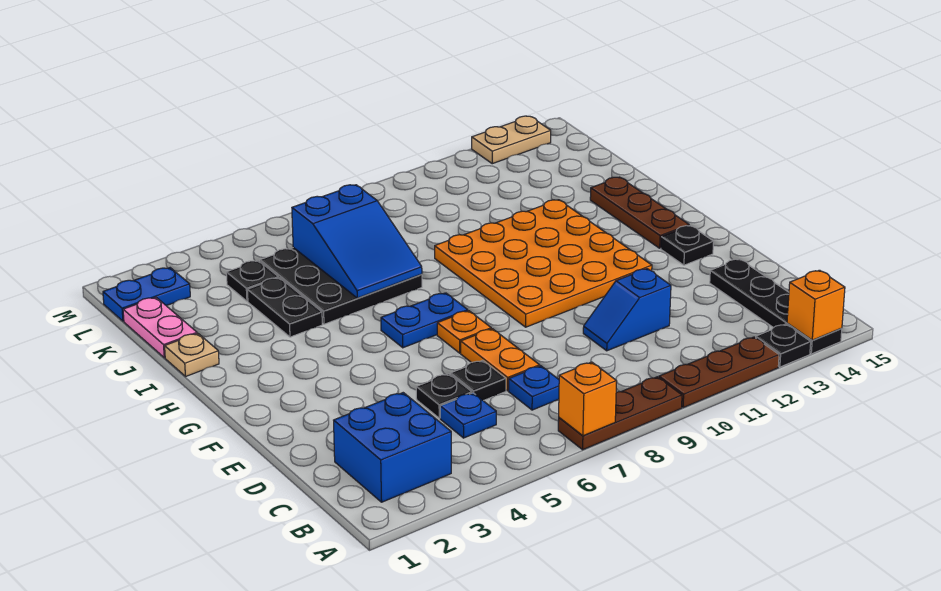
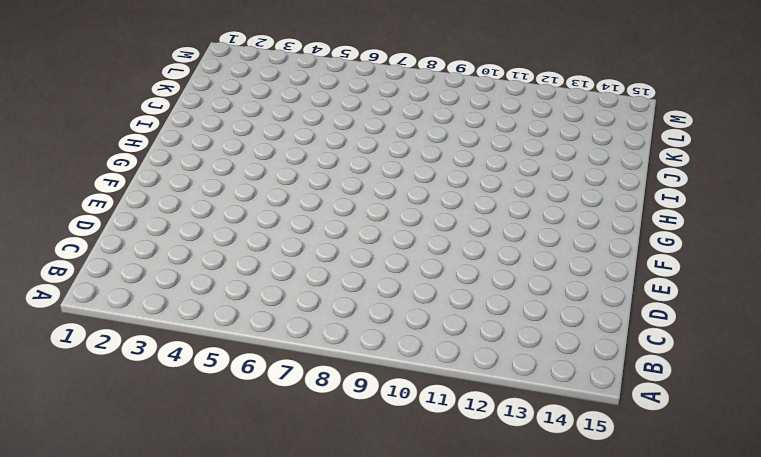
none -> brown 1x3 plate [558,377,682,450]
none -> brown 1x3 plate [659,337,779,408]
none -> black 1x1 plate [756,324,811,367]

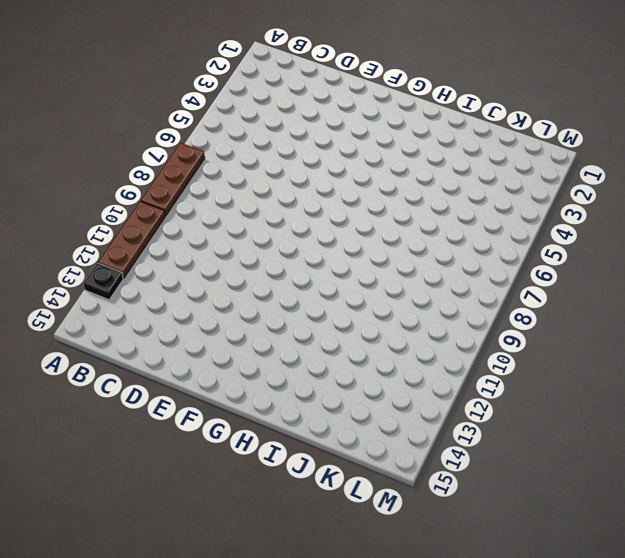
none -> black 1x4 plate [710,259,842,354]
none -> blue 2x2 brick [334,393,451,502]
none -> blue 1x1 plate [440,393,496,438]

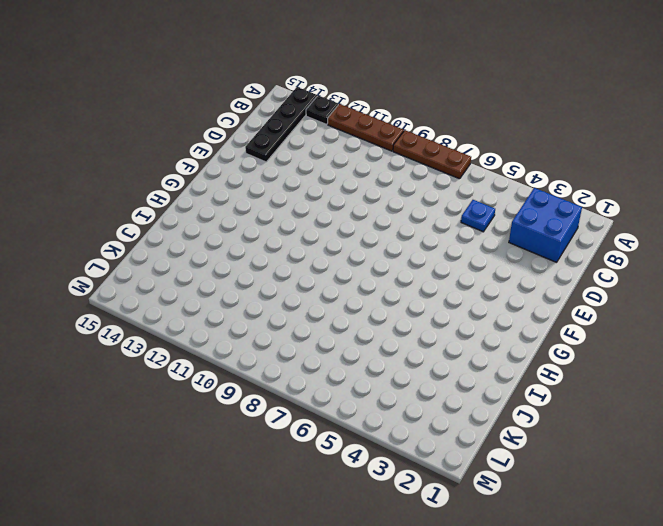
none -> blue 1x1 plate [509,366,559,410]
none -> black 1x1 plate [416,374,472,418]
none -> black 1x1 plate [451,360,506,401]

